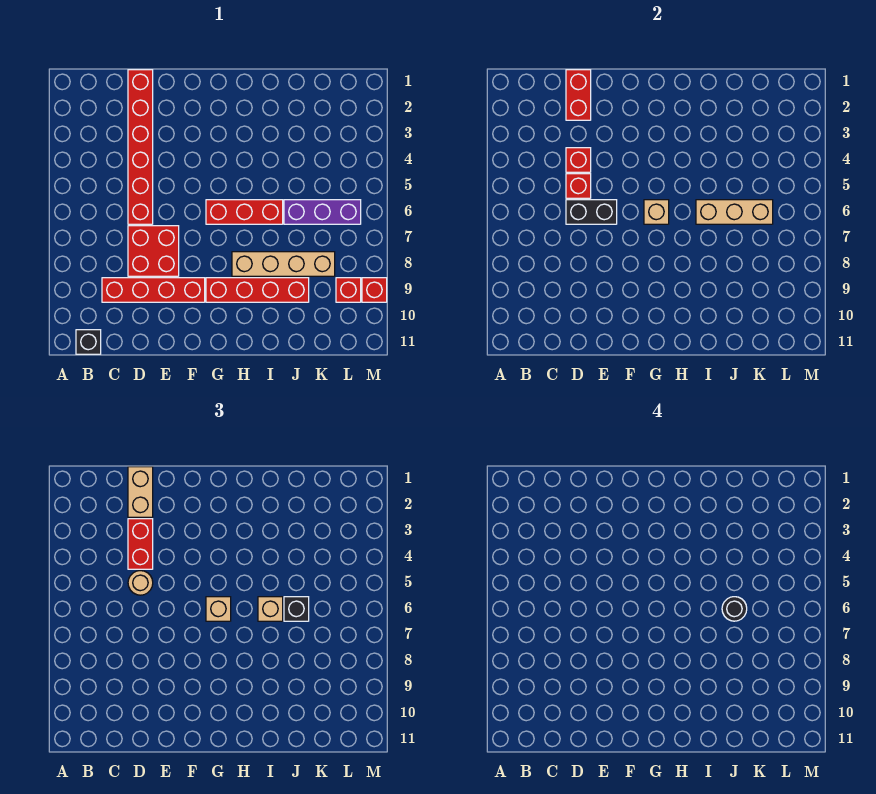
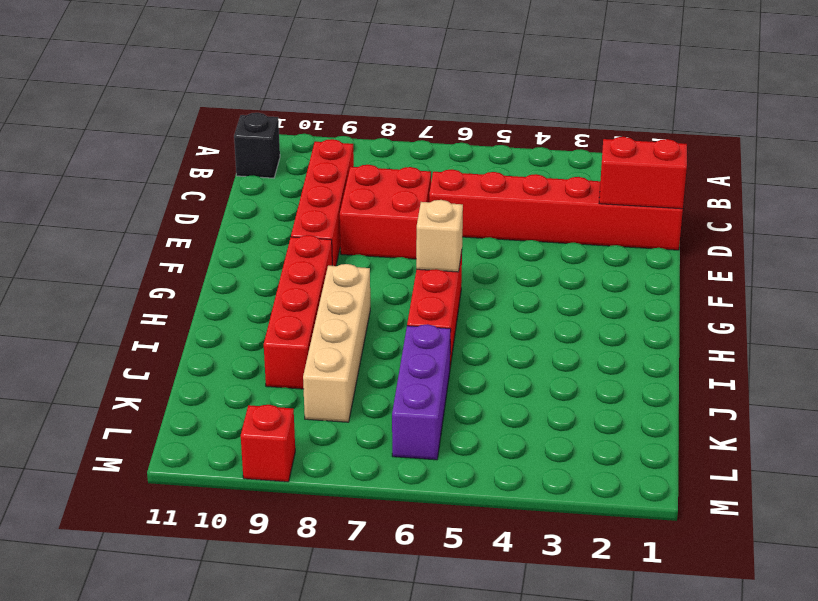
none -> red 1x1 brick [336,278,361,302]
none -> red 1x1 brick [566,148,591,172]
none -> red 1x1 brick [566,174,591,198]

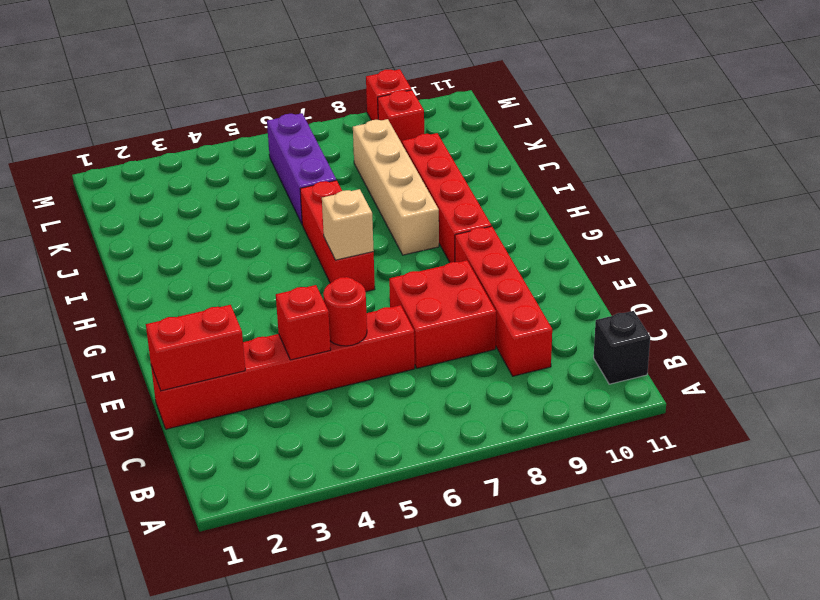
red 1x1 round brick [323,277,367,346] -> red 1x1 brick [566,174,591,198]
none -> black 1x2 brick [566,200,617,224]
none -> tan 1x3 brick [696,200,773,224]
none -> tan 1x2 brick [128,467,153,517]

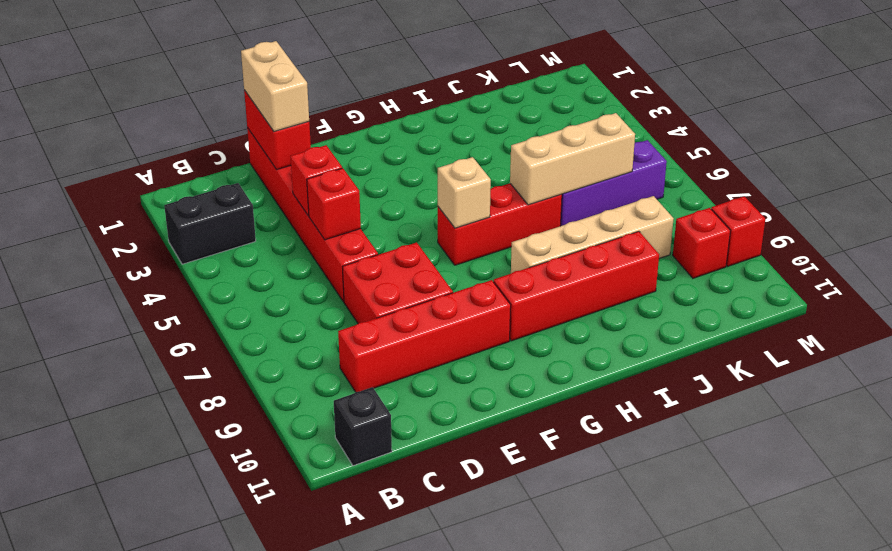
black 1x2 brick [164,183,256,264] -> black 1x2 brick moved to [566,200,617,224]
none -> red 1x2 brick [128,519,153,569]
none -> tan 1x1 round brick [128,571,153,595]
none -> tan 1x1 brick [206,597,231,621]

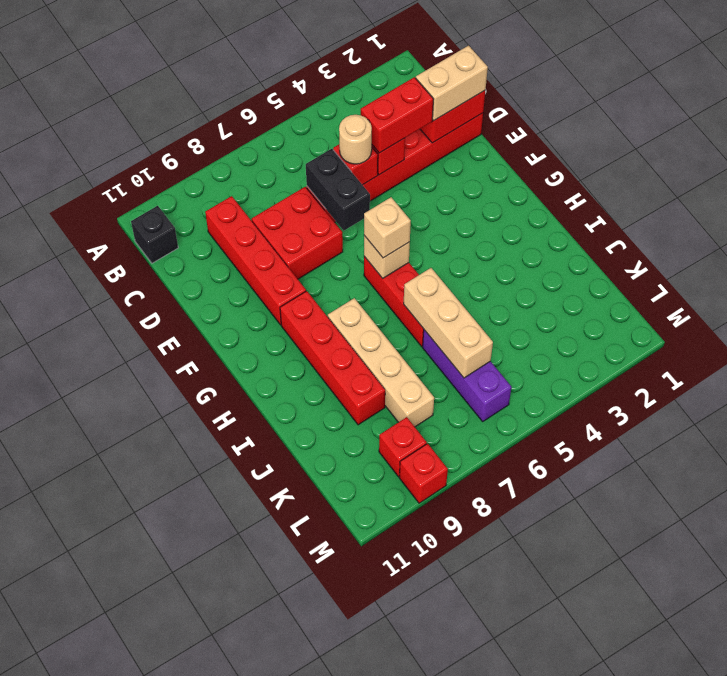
none -> tan 1x1 brick [258,597,283,621]
none -> black 1x1 brick [284,597,309,621]
none -> black 1x1 round brick [722,597,747,621]

